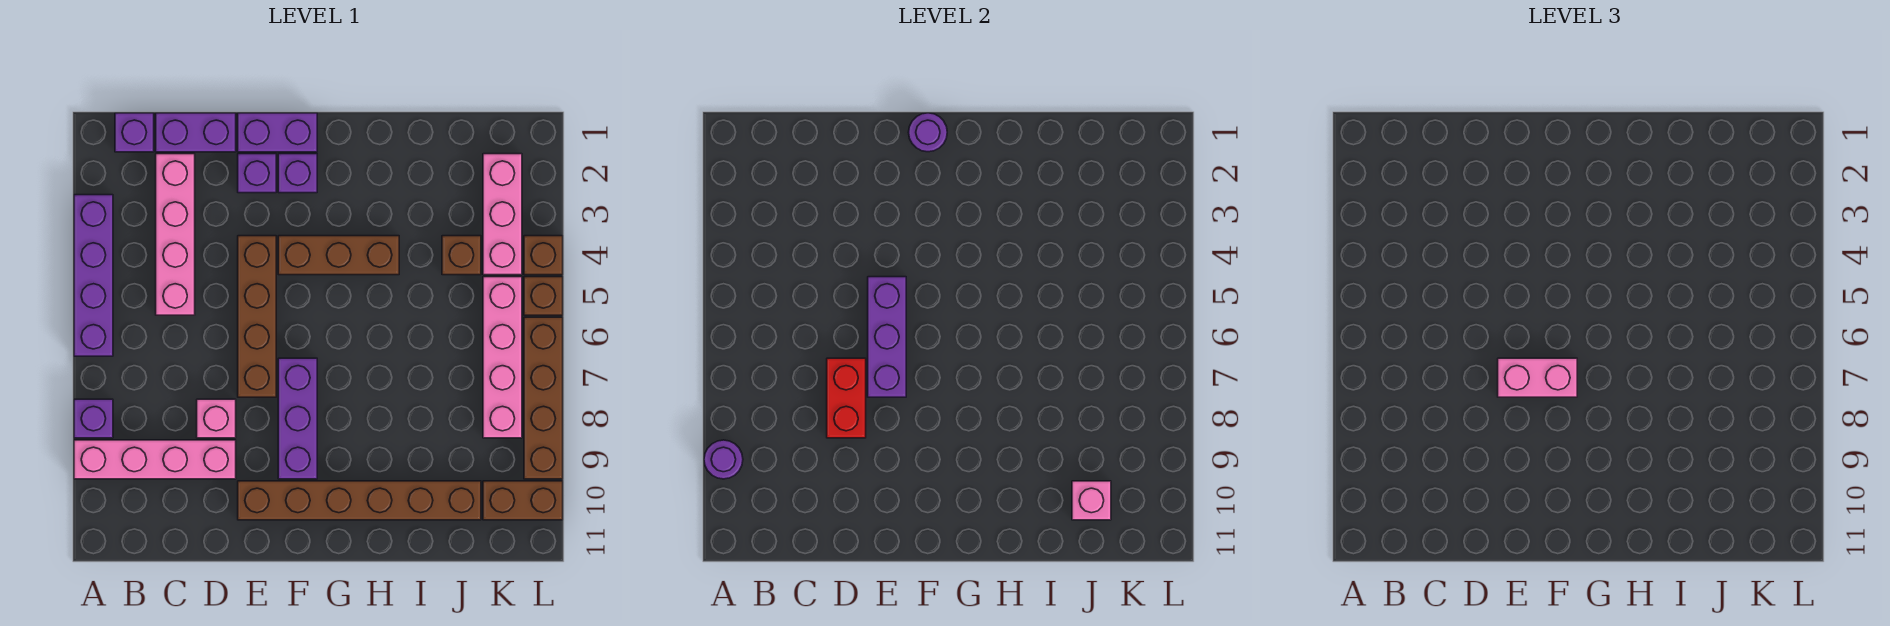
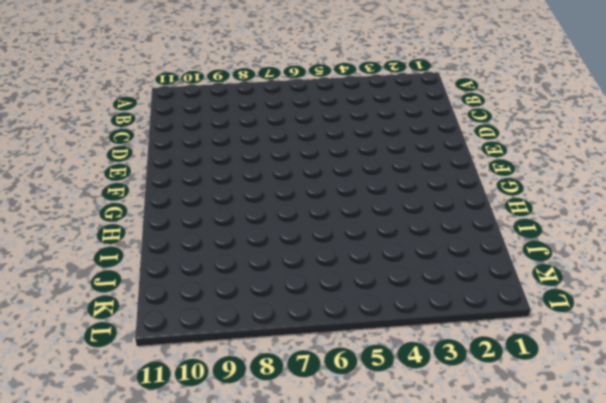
none -> purple 1x4 brick [74,195,113,356]
none -> purple 1x1 brick [74,399,113,438]
none -> pink 1x4 brick [74,440,236,479]

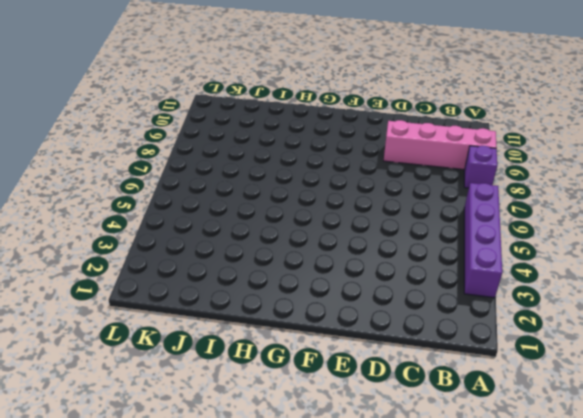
none -> purple 1x1 brick [115,113,154,152]
none -> purple 1x2 brick [156,113,236,152]
none -> pink 1x4 brick [156,154,195,315]

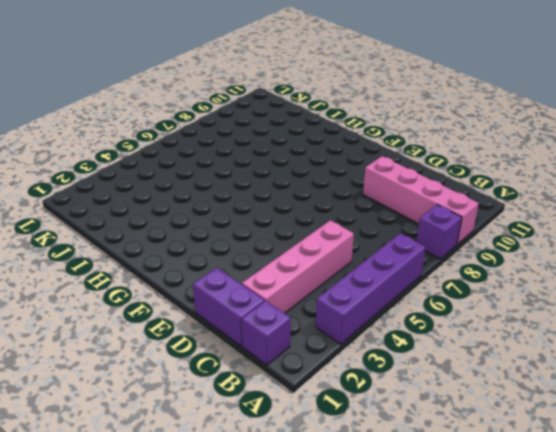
none -> pink 1x1 brick [197,399,236,438]
none -> purple 1x2 brick [238,113,317,152]
none -> purple 1x1 brick [238,154,276,193]

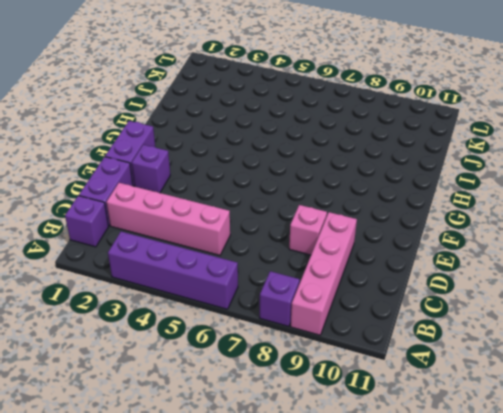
none -> brown 1x4 brick [238,236,276,397]
none -> brown 1x6 brick [238,481,481,520]
none -> purple 1x1 brick [278,154,317,193]

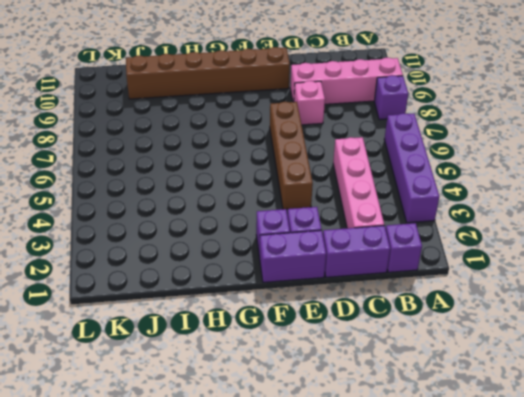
none -> brown 1x3 brick [278,236,399,275]
none -> purple 1x3 brick [278,358,317,479]
none -> brown 1x1 brick [442,236,481,275]

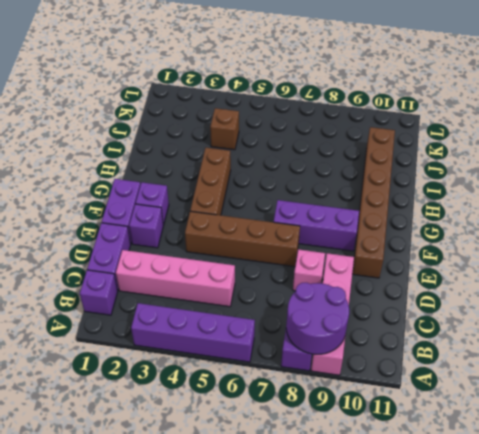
purple 2x2 round brick [286,283,349,354] -> purple 1x1 round brick [704,440,743,479]
none -> pink 1x3 brick [483,154,522,275]
none -> pink 1x4 brick [483,277,522,438]
none -> brown 1x2 brick [483,481,563,520]

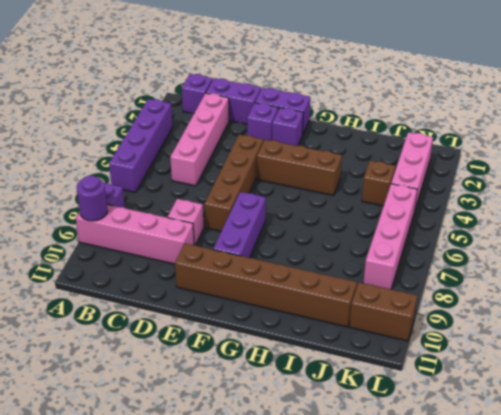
none -> brown 1x1 brick [524,236,563,275]
none -> brown 1x1 brick [524,277,563,315]
none -> brown 1x4 brick [524,317,563,479]

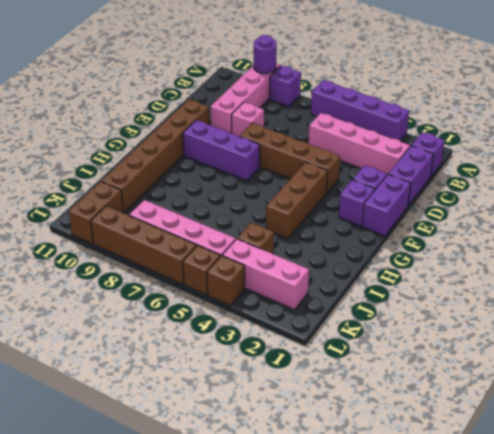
none -> red 1x2 brick [827,358,866,438]
none -> purple 1x3 brick [868,277,906,397]
none -> purple 1x1 round brick [908,113,947,152]

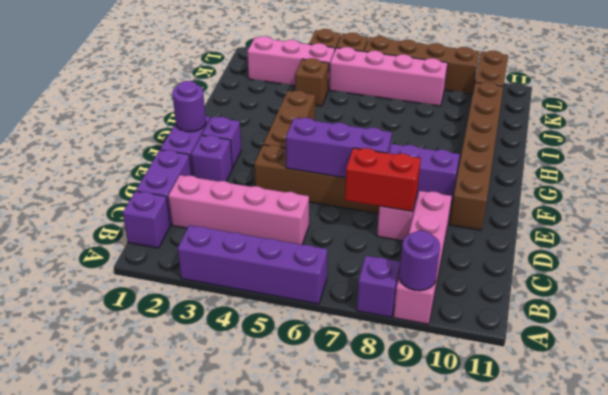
none -> pink 1x1 brick [1072,481,1111,520]
none -> pink 1x2 brick [1498,358,1577,397]

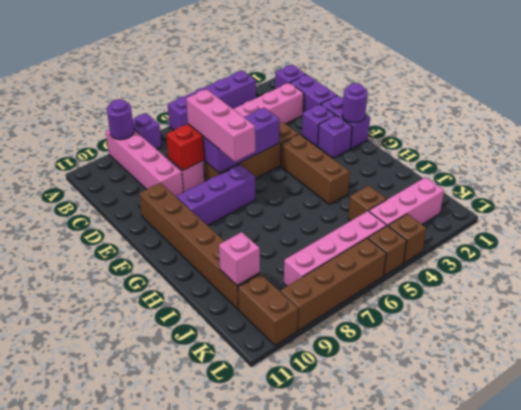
pink 1x3 brick [186,89,255,162] -> pink 1x2 brick [1498,358,1577,397]

